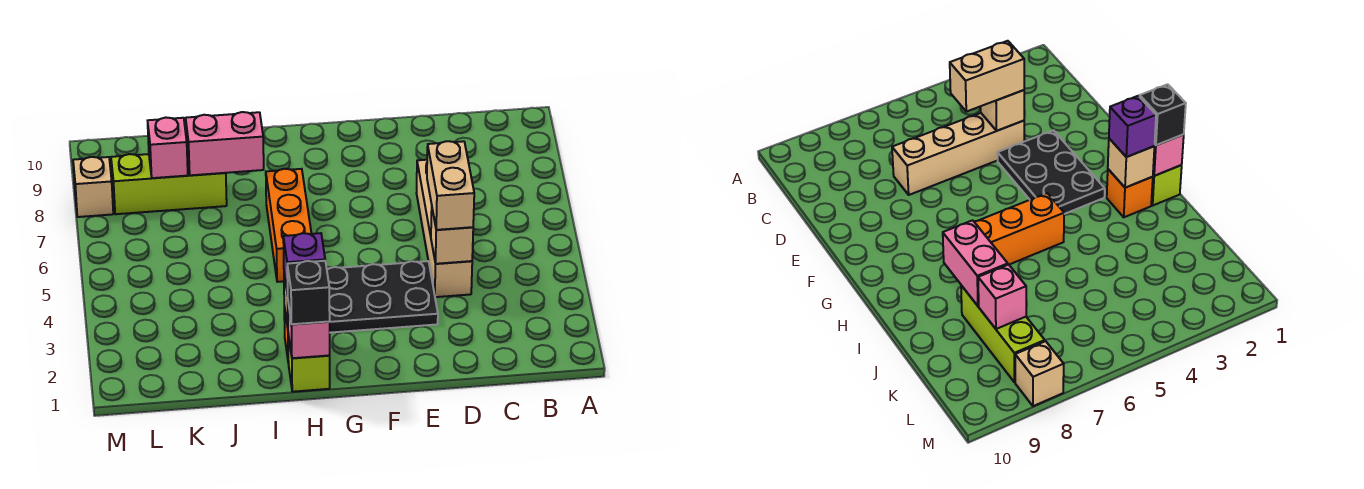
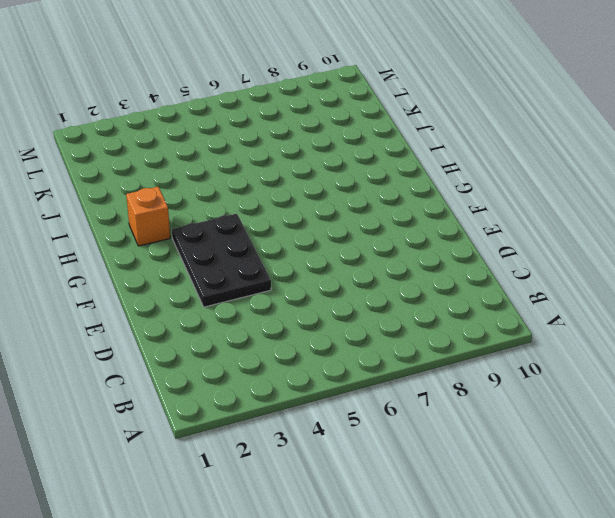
none -> tan 1x4 brick [417,160,472,297]
none -> lime 1x1 brick [288,335,330,392]
none -> orange 1x3 brick [266,169,311,282]

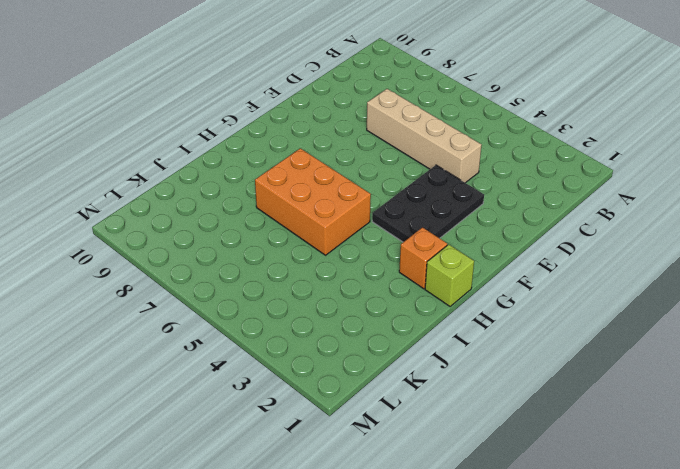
orange 2x3 brick [255,148,371,255] -> orange 1x3 brick [266,169,311,282]
none -> lime 1x3 brick [111,154,227,214]
none -> tan 1x1 brick [73,157,113,217]
none -> tan 1x1 brick [431,210,473,264]

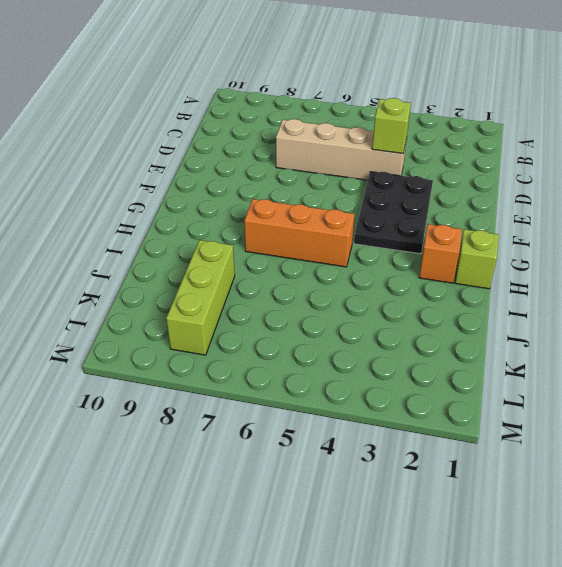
lime 1x1 brick [372,98,411,153] -> tan 1x1 brick [431,210,473,264]
none -> tan 1x1 brick [73,157,113,217]
none -> pink 1x1 brick [288,303,330,358]
none -> tan 1x1 brick [1108,139,1154,188]

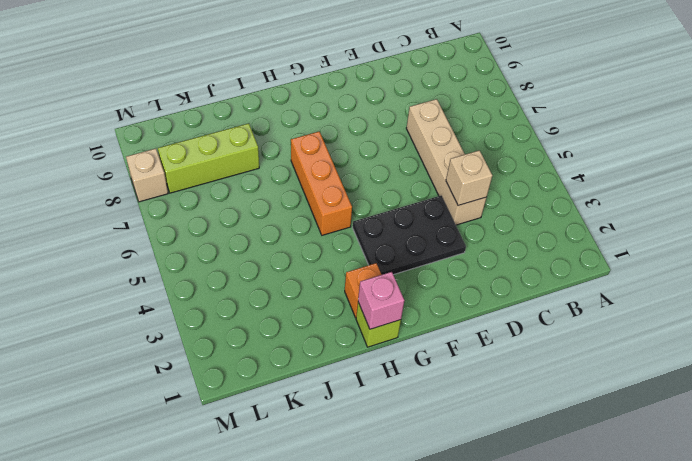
none -> tan 1x1 brick [1108,139,1154,188]
none -> pink 1x2 brick [186,112,264,175]
none -> pink 1x1 brick [148,118,188,178]

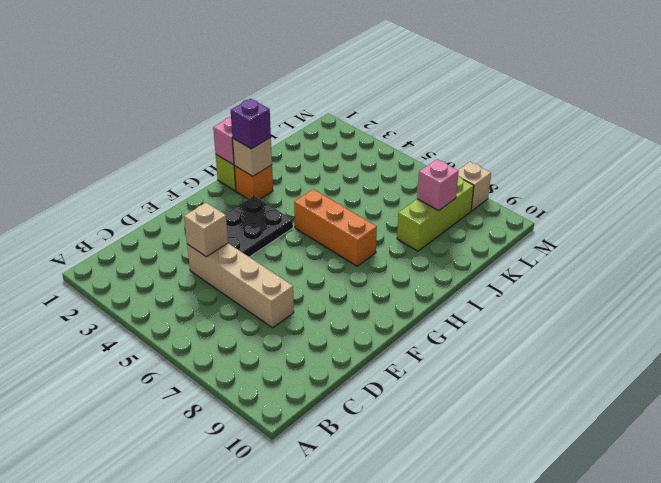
none -> pink 1x2 brick [186,112,264,175]
none -> tan 1x2 brick [427,141,474,230]
none -> black 1x1 brick [287,261,330,324]

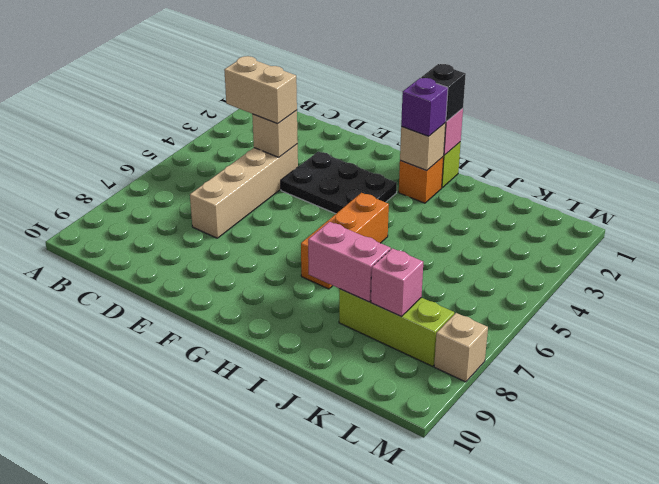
tan 1x2 brick [224,56,297,124] -> tan 1x2 brick turned to [427,141,474,230]

